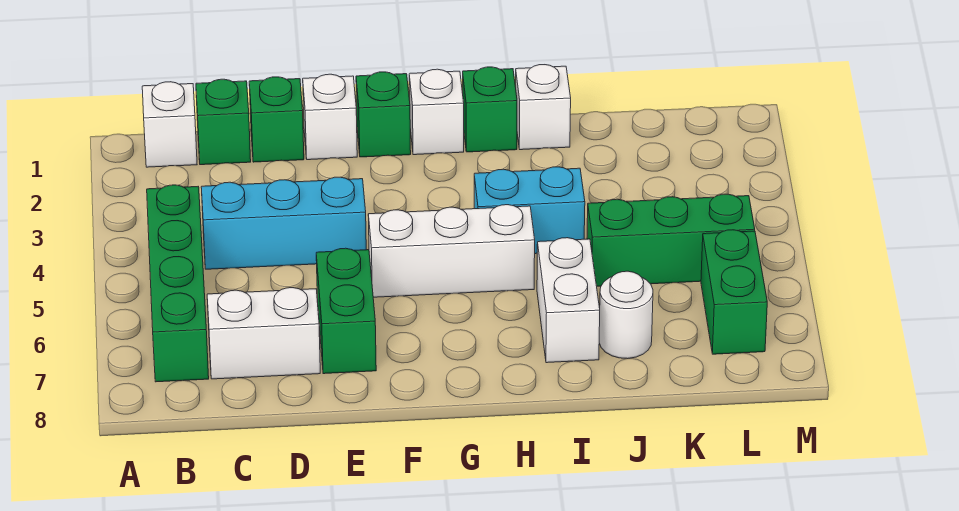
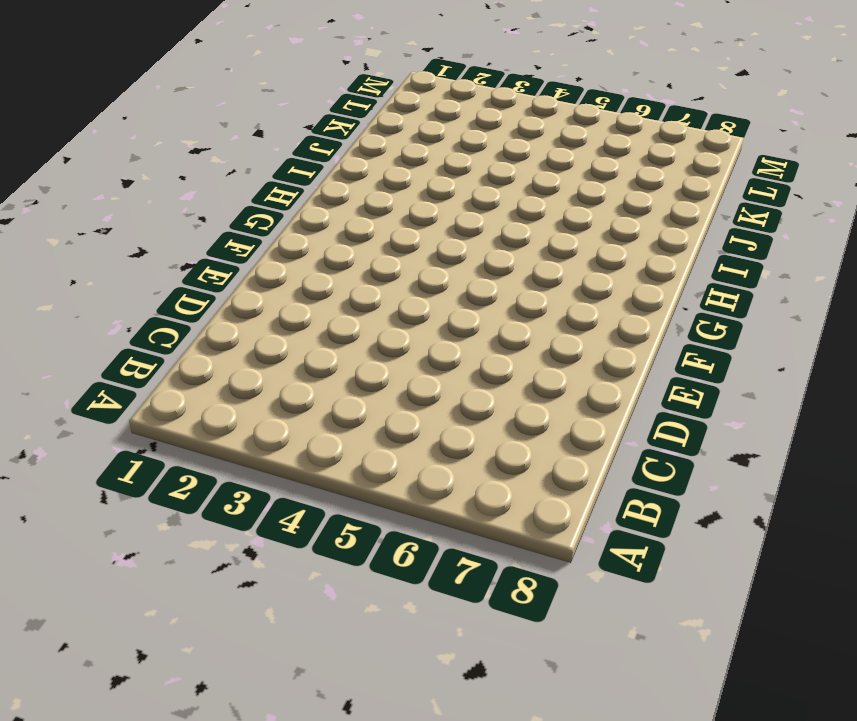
none -> white 1x1 brick [142,82,197,167]
none -> green 1x4 brick [147,185,209,382]
none -> green 1x1 brick [196,79,251,165]

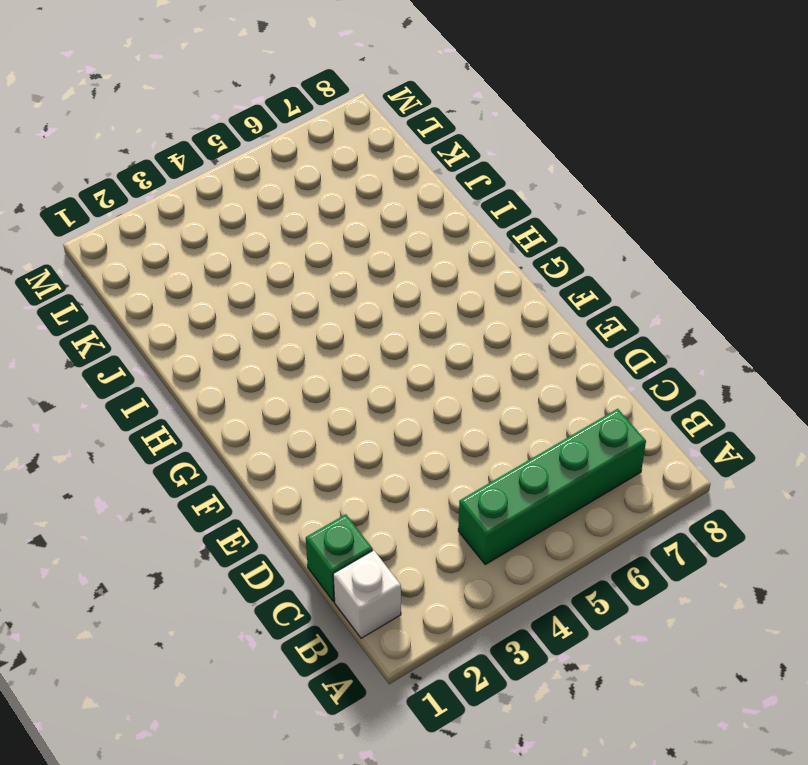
none -> cyan 1x3 brick [201,177,366,269]
none -> white 1x2 brick [207,288,320,379]
none -> green 1x1 brick [249,77,304,162]

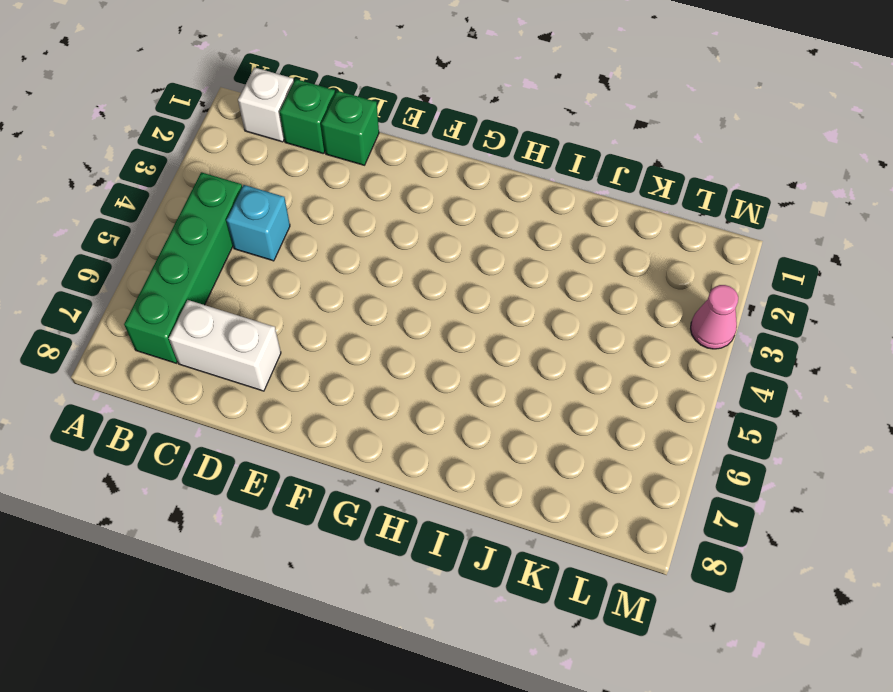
cyan 1x1 brick [227,185,290,261] -> cyan 1x3 brick [201,177,366,269]
pink 1x1 cone [691,285,738,349] -> none
none -> white 1x1 brick [303,74,357,160]
none -> green 1x2 brick [316,248,376,374]
none -> green 1x1 brick [356,72,411,157]

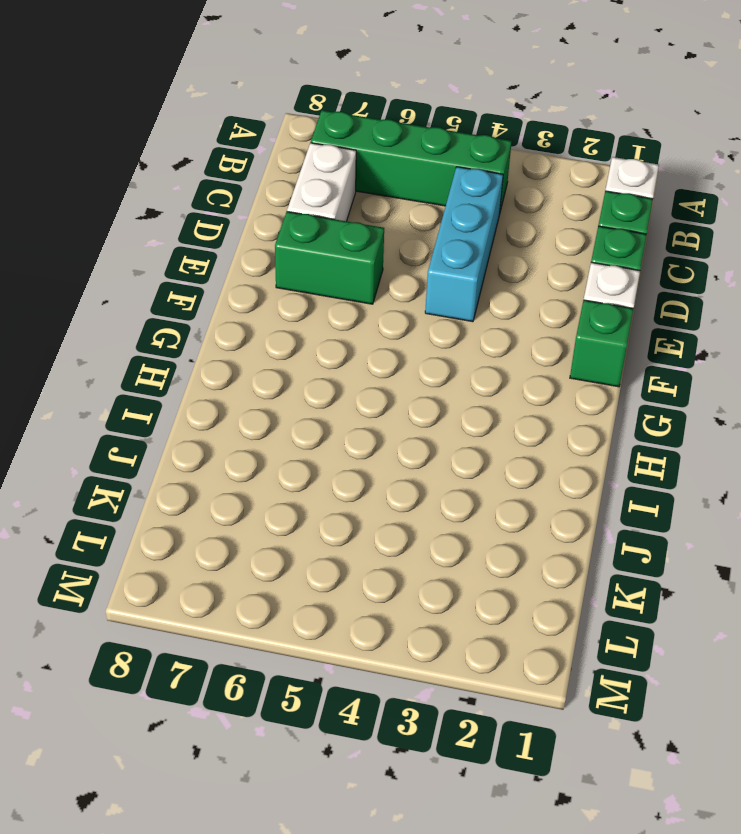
none -> white 1x3 brick [368,205,535,297]
none -> white 1x1 brick [409,69,464,155]
none -> green 1x1 brick [463,67,517,152]

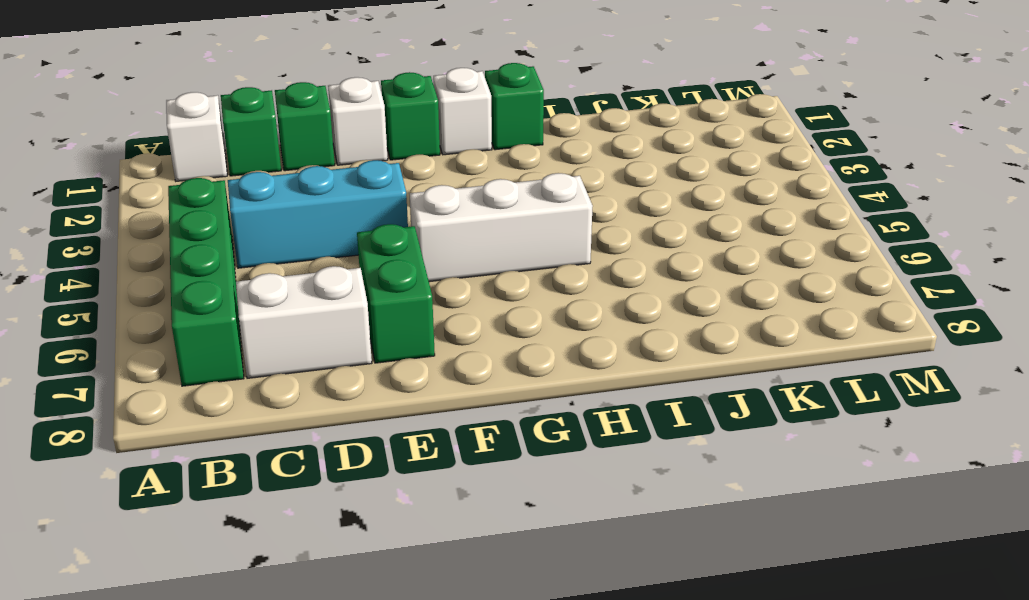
none -> cyan 1x2 brick [474,167,585,254]
none -> white 1x1 brick [516,65,571,150]
none -> white 1x2 brick [537,238,600,363]

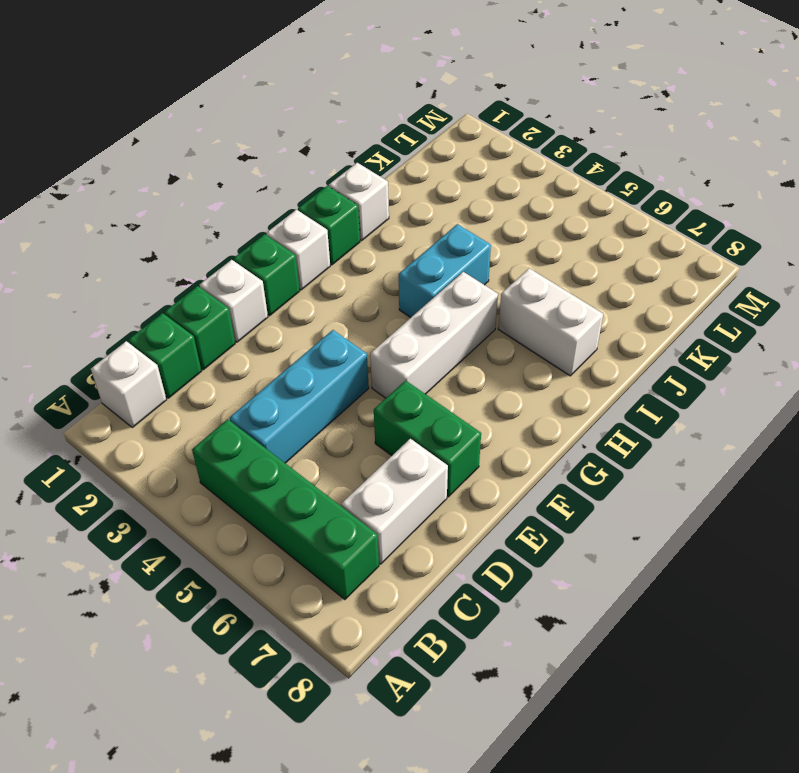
none -> green 1x3 brick [587,194,755,286]
none -> white 1x1 round brick [599,271,653,359]
none -> green 1x2 brick [701,230,767,354]

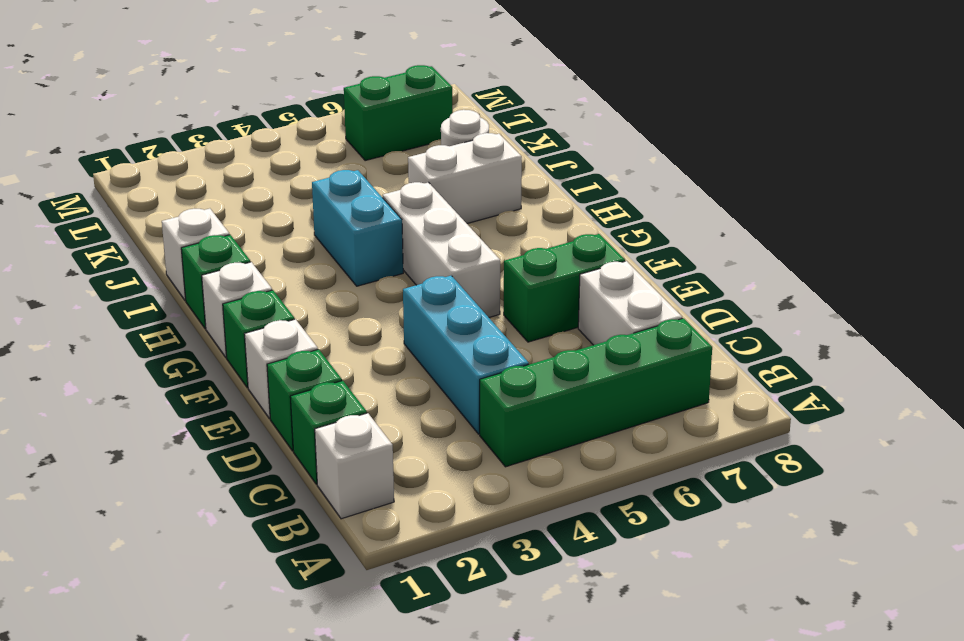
none -> green 1x3 brick [587,194,755,286]

